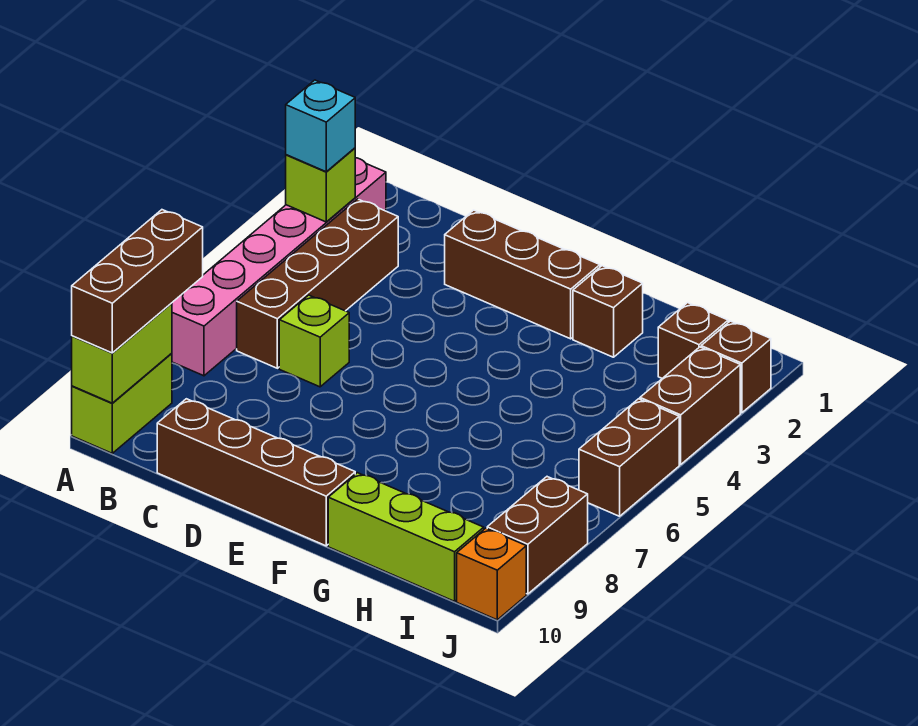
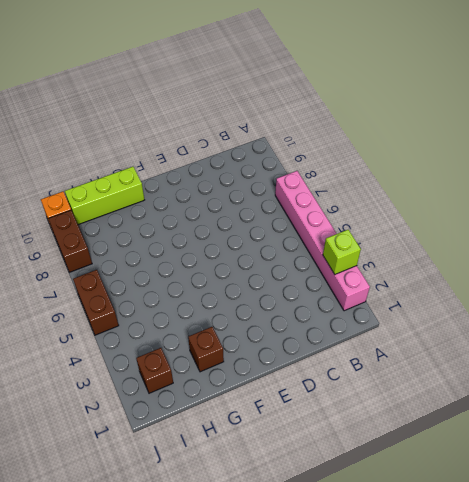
none -> lime 1x2 brick [72,353,172,453]
none -> brown 1x4 brick [237,199,398,368]
none -> lime 1x1 brick [279,295,349,387]

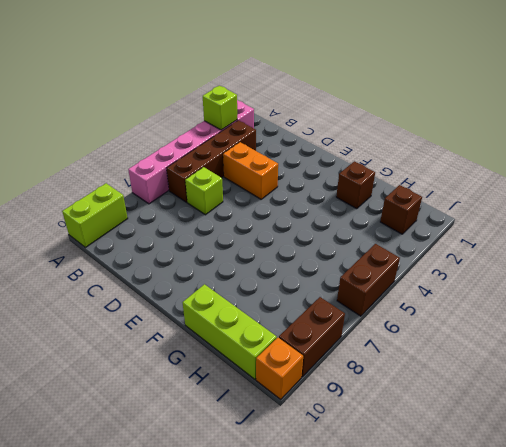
orange 1x2 brick [223,142,278,199] -> none
none -> brown 1x4 brick [157,399,355,546]
none -> brown 1x3 brick [445,210,600,339]
none -> brown 1x1 brick [701,321,771,413]

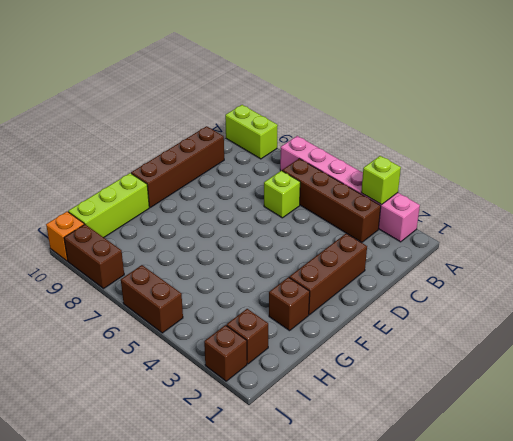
none -> brown 1x2 brick [640,347,740,465]
none -> lime 1x2 brick [72,303,172,403]
none -> cyan 1x1 brick [286,80,355,172]

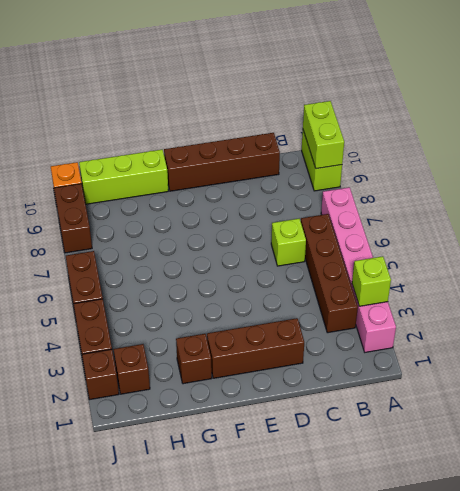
none -> cyan 1x1 brick [286,80,355,172]
none -> brown 1x3 brick [72,210,203,353]

